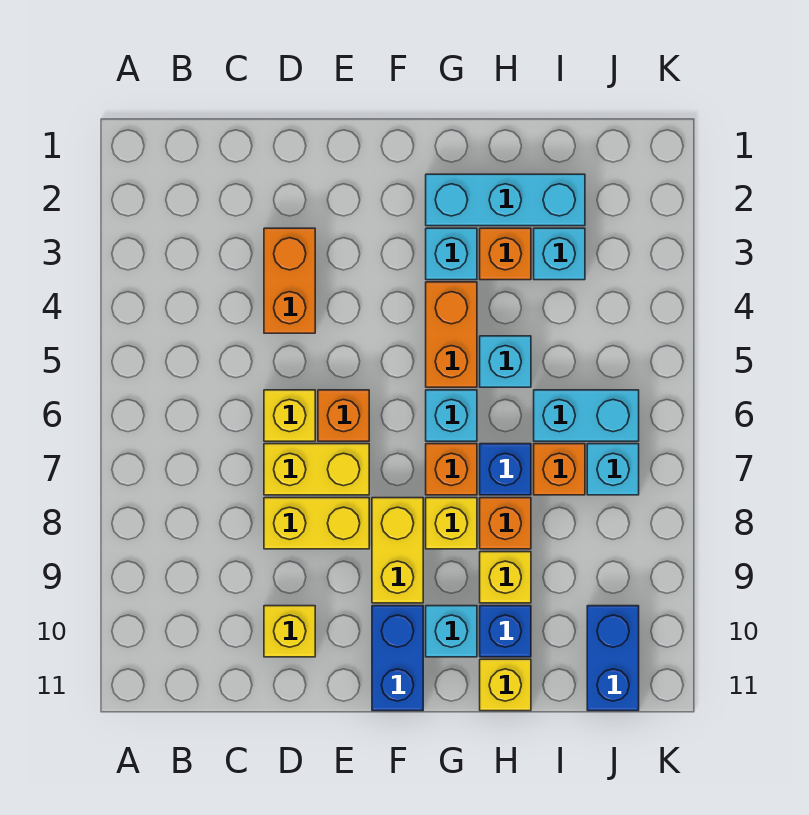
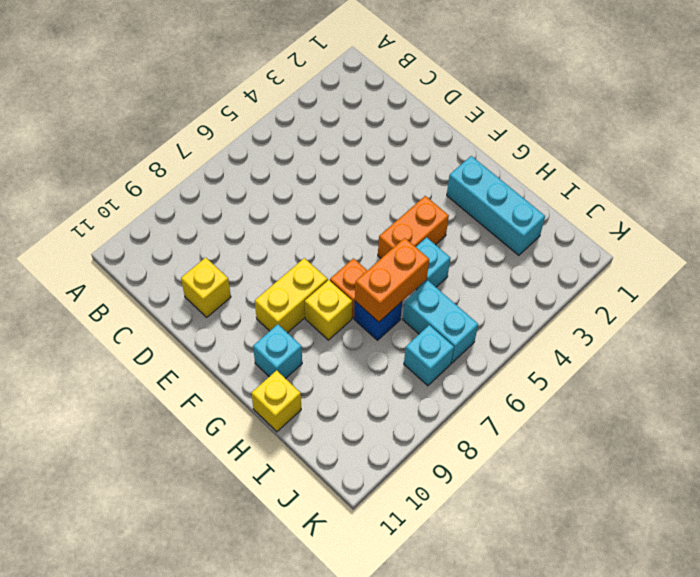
orange 1x2 brick [355,238,429,322] -> orange 1x2 brick moved to [264,228,315,333]
none -> yellow 1x1 brick [264,390,315,441]
none -> yellow 1x2 brick [264,444,369,495]
none -> yellow 1x2 brick [264,498,369,549]

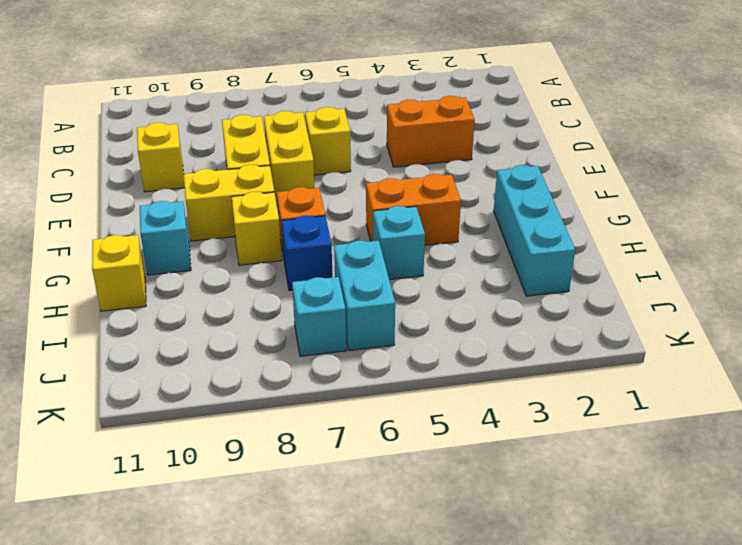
none -> orange 1x1 brick [318,390,369,441]
none -> blue 1x2 brick [372,606,423,711]
none -> cyan 1x1 brick [426,228,477,280]

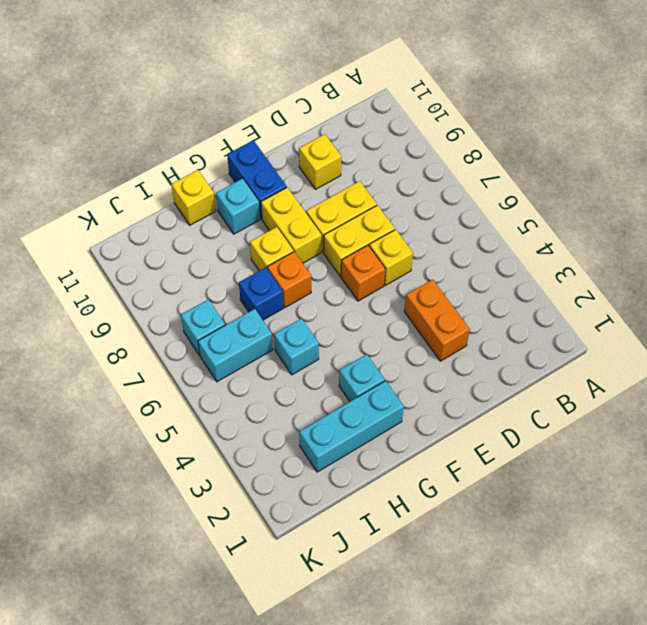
none -> orange 1x2 brick [426,282,477,387]
none -> cyan 1x1 brick [426,390,477,441]
none -> orange 1x1 brick [480,228,531,280]

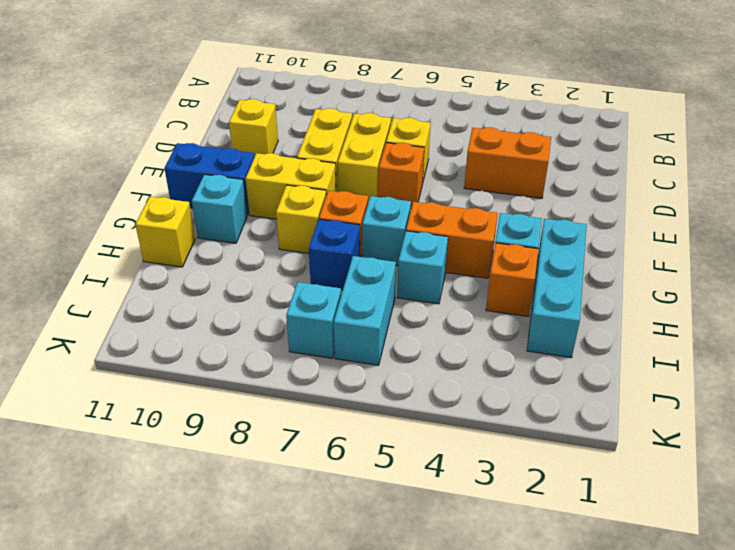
none -> orange 1x1 brick [480,498,531,549]
none -> yellow 1x1 brick [480,552,531,603]
none -> blue 1x1 brick [480,606,531,657]

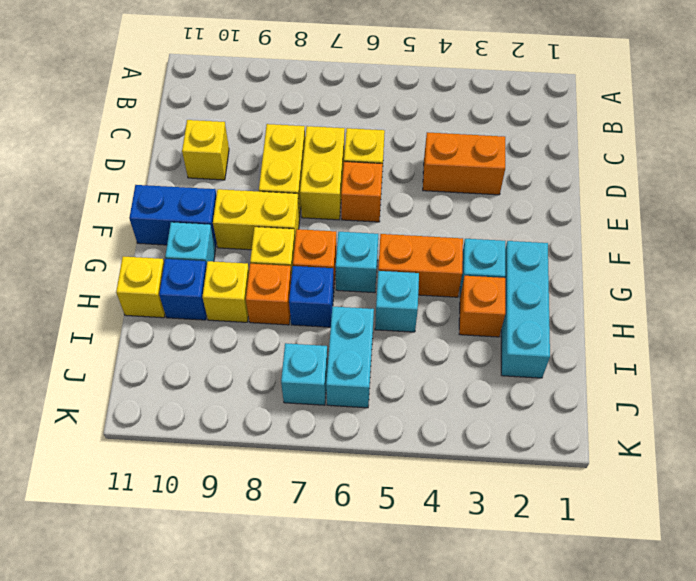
none -> cyan 1x1 brick [534,228,585,280]
none -> orange 1x1 brick [534,444,585,495]
none -> blue 1x2 brick [587,606,639,711]

